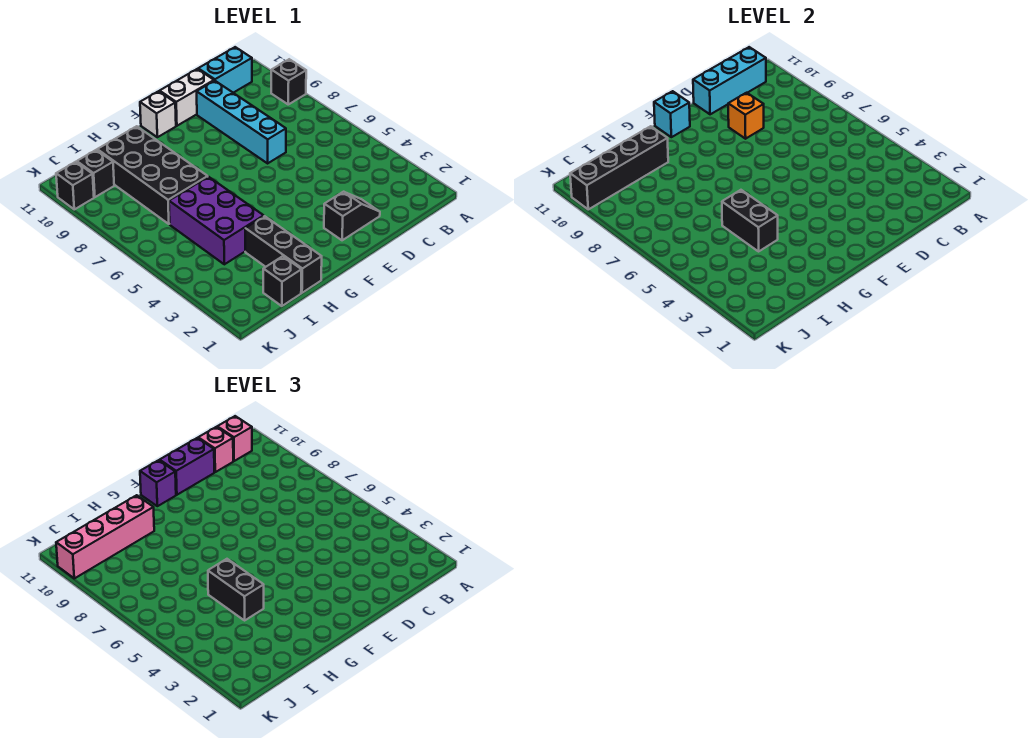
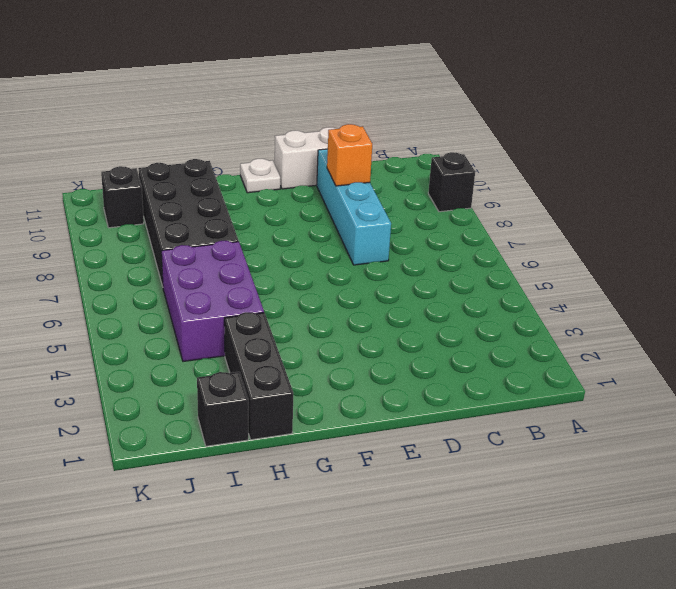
white 1x1 plate [240,159,280,193] -> white 1x1 brick [140,91,176,137]
none -> cyan 1x2 brick [198,47,252,93]
none -> black 1x2 slope [324,192,380,240]
none -> black 1x1 brick [56,162,94,209]

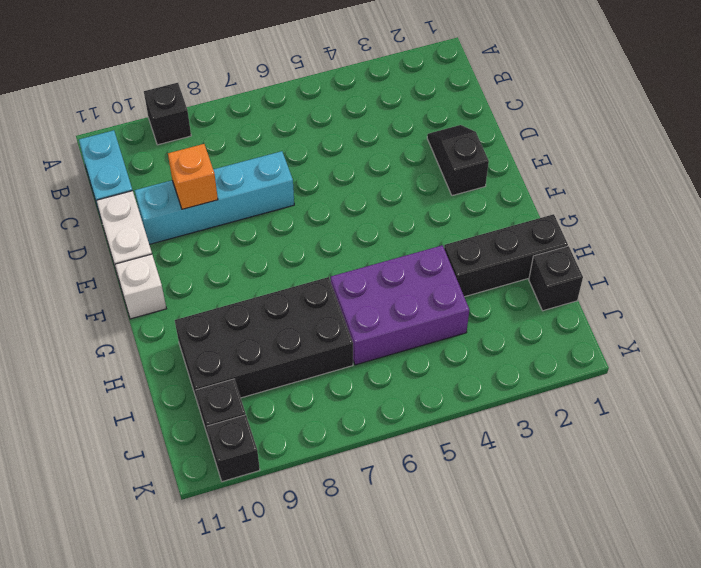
none -> cyan 1x3 brick [693,47,766,114]
none -> cyan 1x1 brick [654,91,690,137]
none -> black 1x2 brick [722,190,778,251]

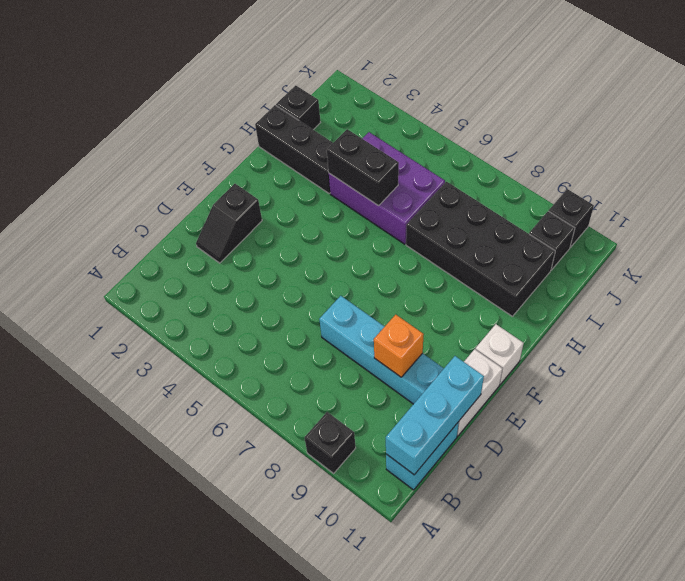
none -> cyan 1x1 brick [654,91,690,137]
none -> black 1x4 brick [570,126,668,209]
none -> pink 1x1 brick [217,416,252,461]

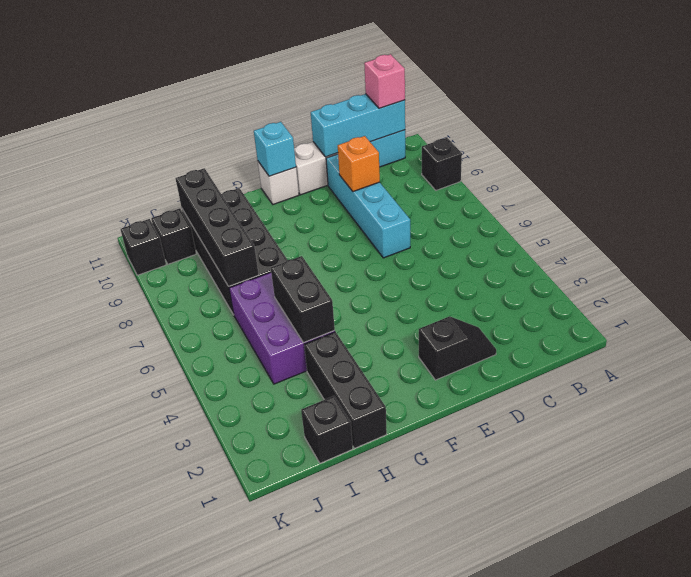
black 1x4 brick [176,168,259,286] -> black 1x4 brick turned to [570,126,668,209]
none -> pink 1x1 brick [198,427,233,472]
none -> purple 1x2 brick [160,438,214,495]
none -> purple 1x1 brick [140,460,176,506]

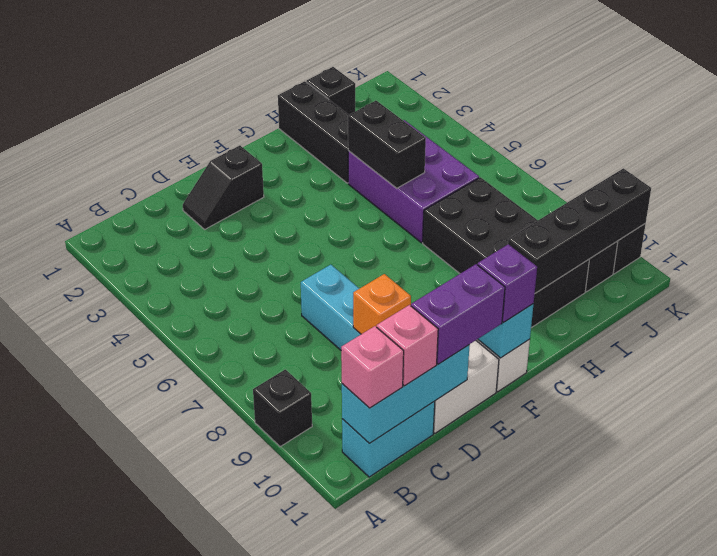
none -> black 1x2 brick [208,559,264,620]
none -> pink 1x4 brick [56,495,154,578]

